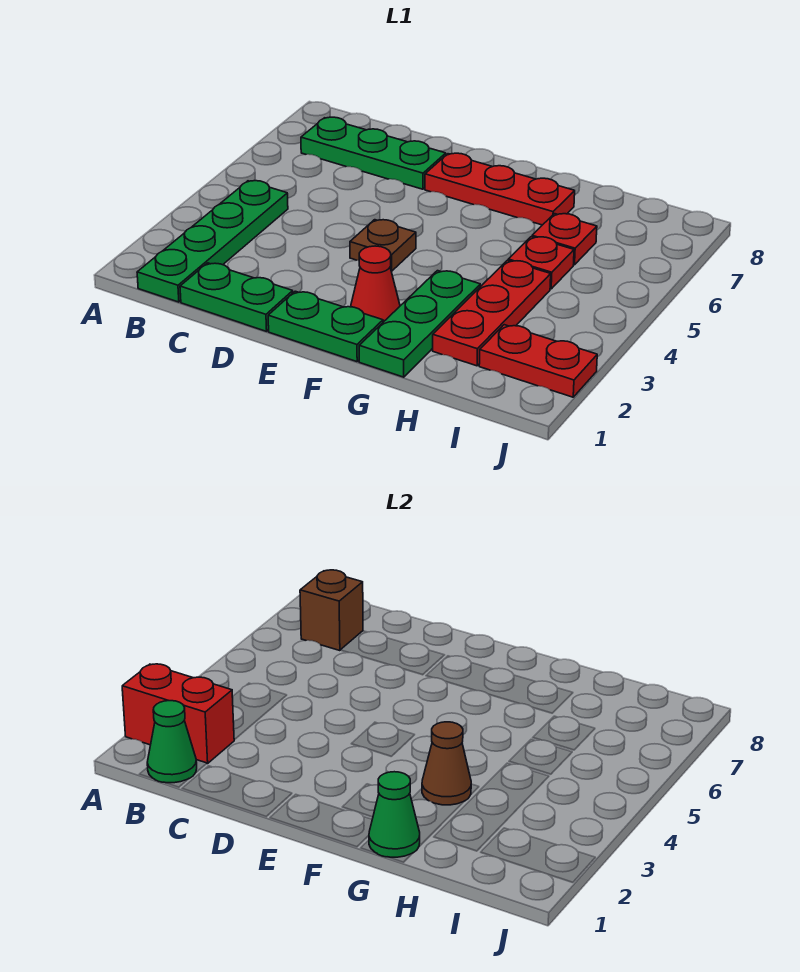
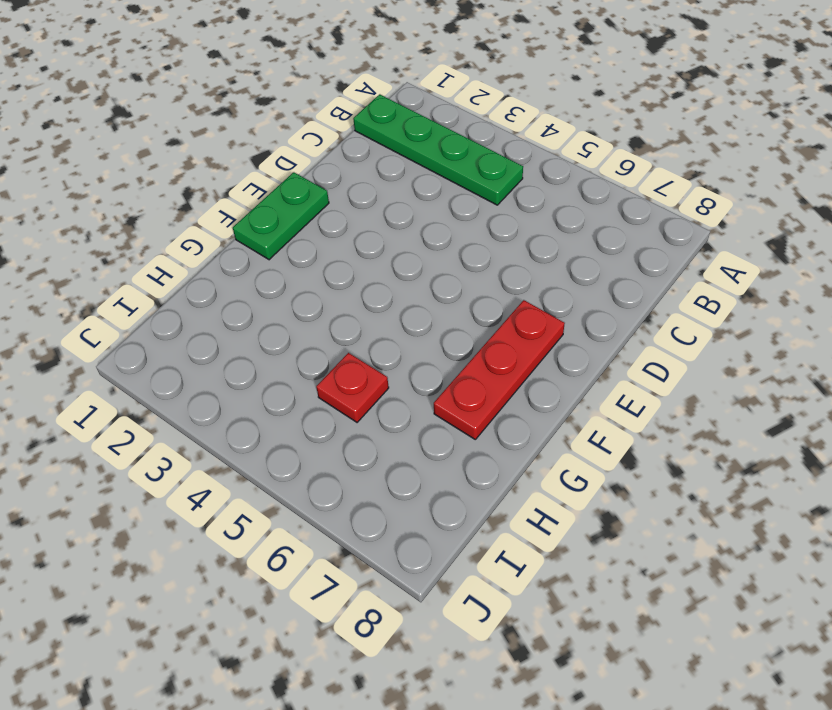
none -> green 1x3 plate [301,117,446,189]
none -> green 1x2 plate [180,263,293,331]
none -> brown 1x1 plate [350,220,416,271]

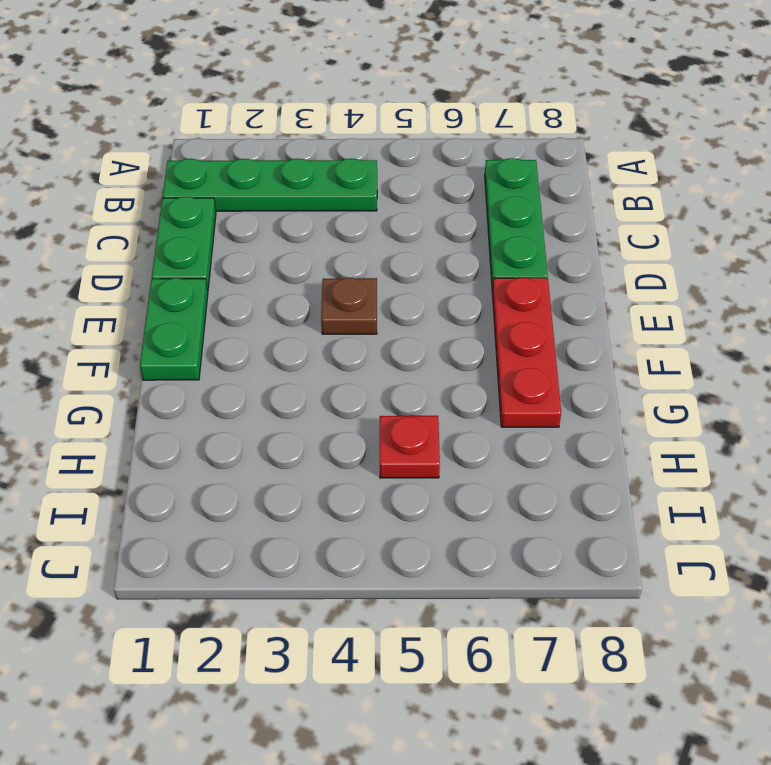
none -> red 1x1 cone [351,246,400,322]
none -> green 1x3 plate [359,271,480,377]
none -> red 1x3 plate [433,260,551,366]

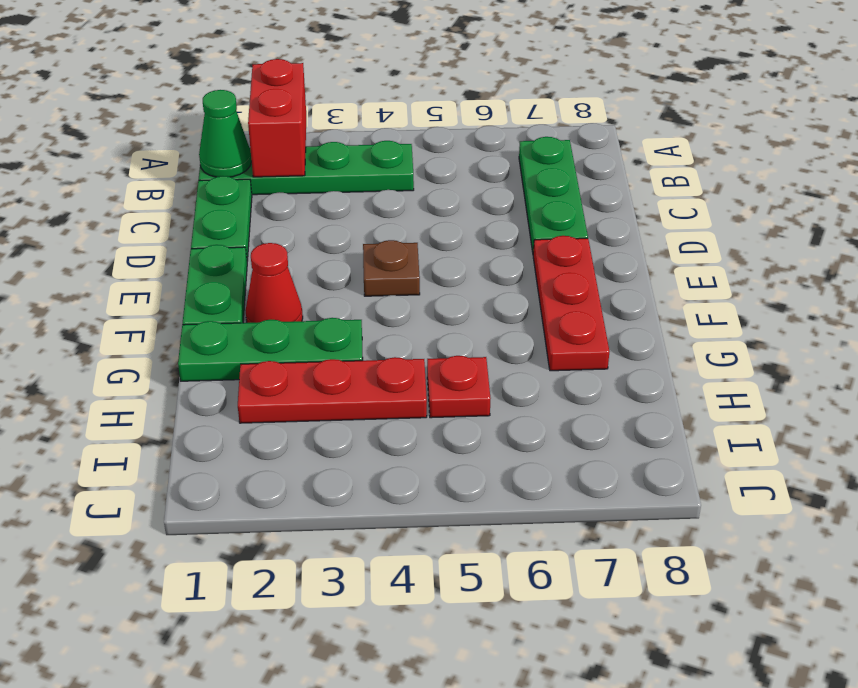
none -> red 1x1 plate [532,214,597,265]
none -> red 1x2 plate [479,325,597,397]
none -> brown 1x1 brick [300,570,363,651]

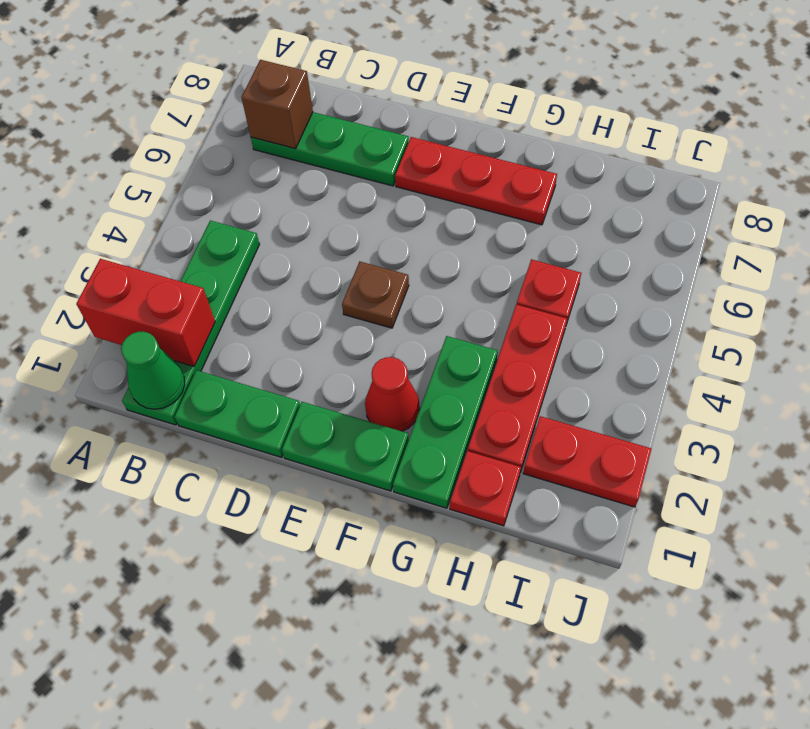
red 1x1 plate [450,451,521,526] -> red 1x1 plate moved to [532,214,597,265]
none -> green 1x1 cone [369,772,420,857]
none -> brown 1x1 cone [422,722,471,805]

